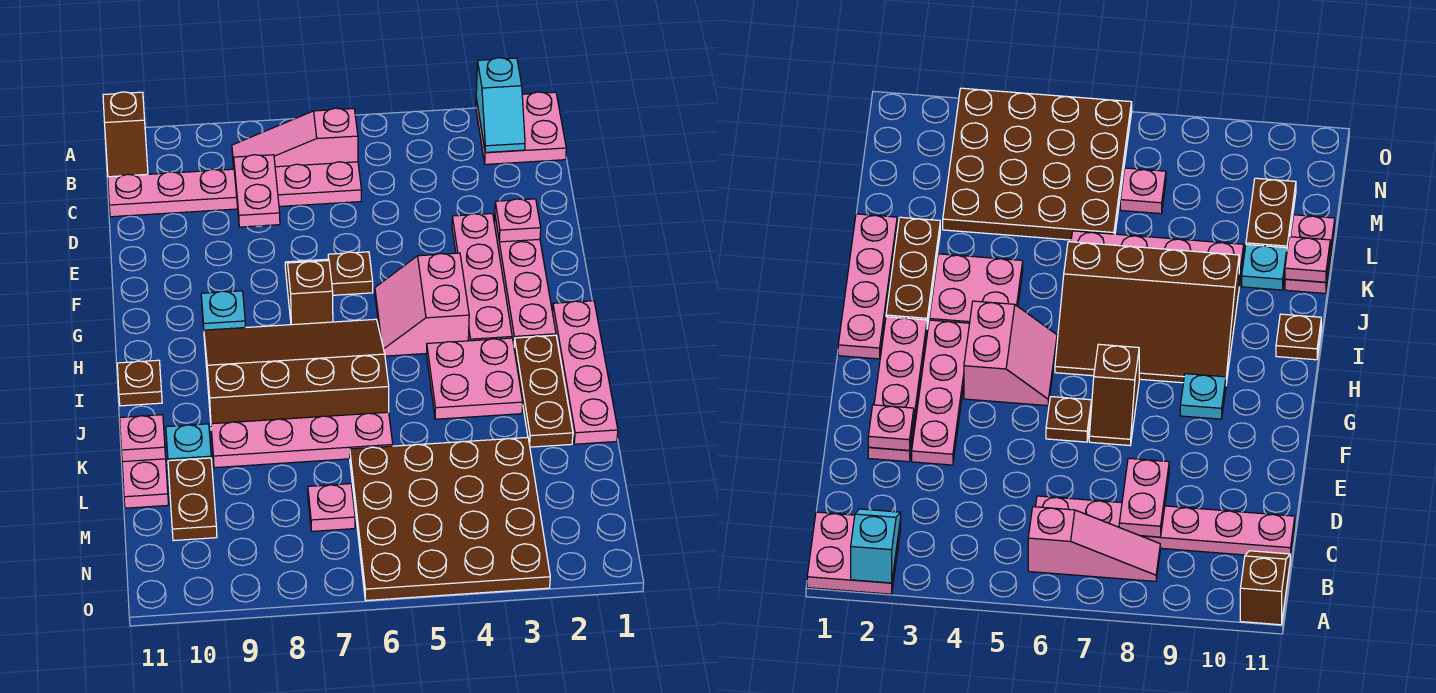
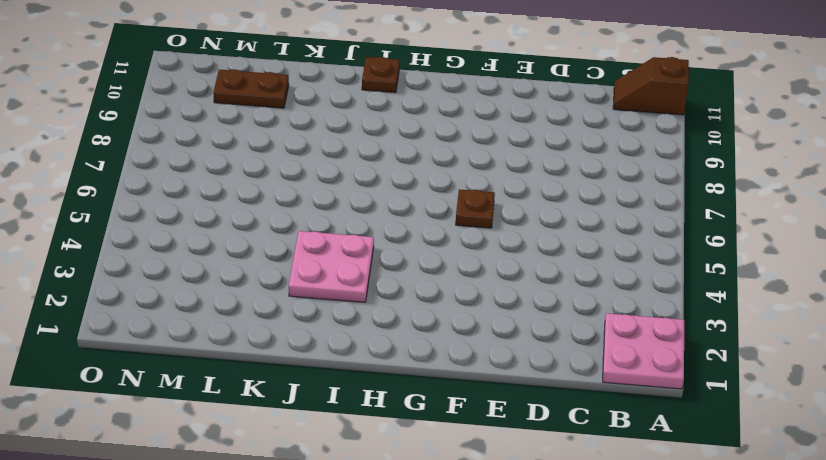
none -> pink 1x3 slope [232,108,358,167]
none -> pink 1x6 plate [108,162,361,217]
none -> pink 1x4 plate [494,218,556,344]

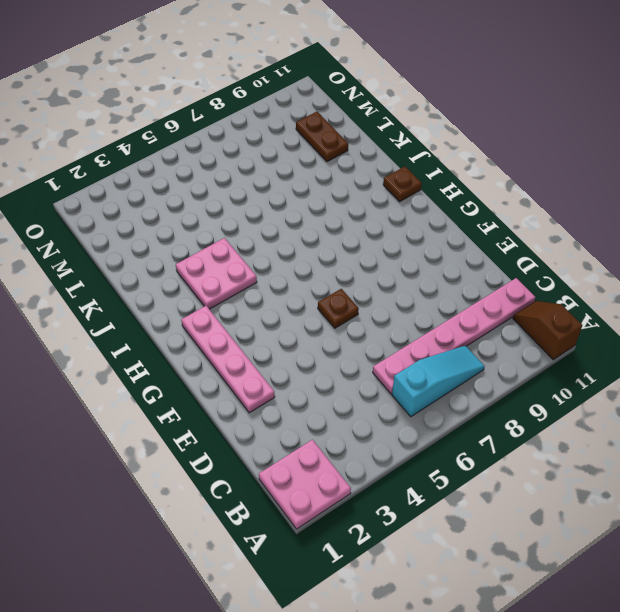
cyan 1x3 slope [392,346,485,417] -> pink 1x3 slope [232,108,358,167]
none -> pink 1x4 plate [452,214,512,341]
none -> brown 1x2 slope [285,259,333,325]
none -> pink 2x2 slope [375,253,469,356]

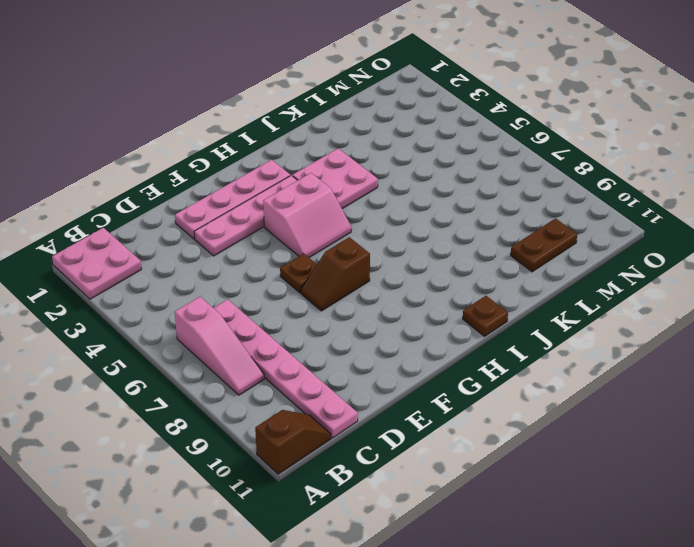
none -> cyan 1x1 plate [201,291,246,330]
none -> pink 1x4 plate [552,301,618,444]
none -> brown 3x4 slope [204,319,389,424]

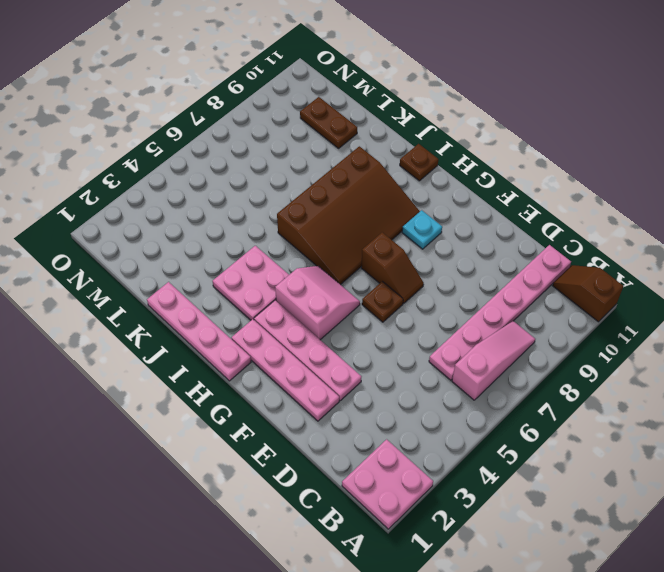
none -> brown 1x3 plate [514,335,573,447]
none -> pink 1x4 plate [211,412,393,468]
none -> cyan 1x1 plate [166,424,211,461]

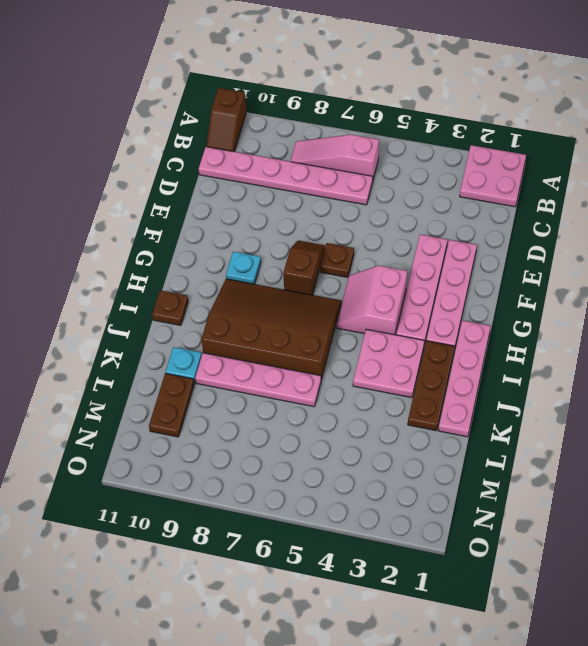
none -> pink 1x2 plate [122,459,169,508]
none -> brown 4x4 plate [350,437,550,600]
none -> pink 1x1 plate [308,484,355,531]

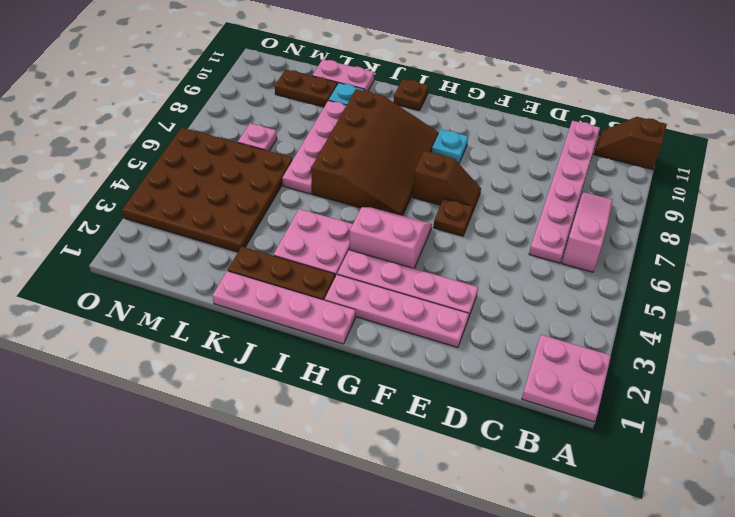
none -> cyan 1x2 slope [476,58,525,152]
none -> pink 1x2 plate [234,155,280,227]
none -> pink 1x1 plate [495,199,541,242]

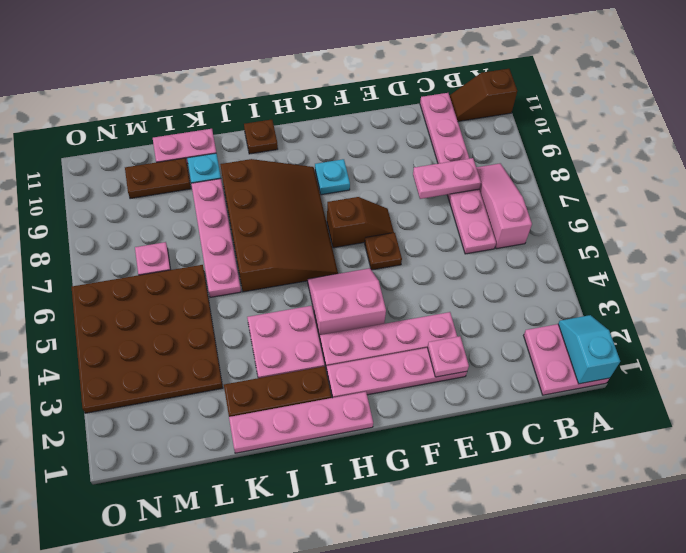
cyan 1x2 slope [558,315,620,384] -> cyan 1x2 slope turned to [476,58,525,152]
none -> pink 1x1 plate [120,415,166,462]

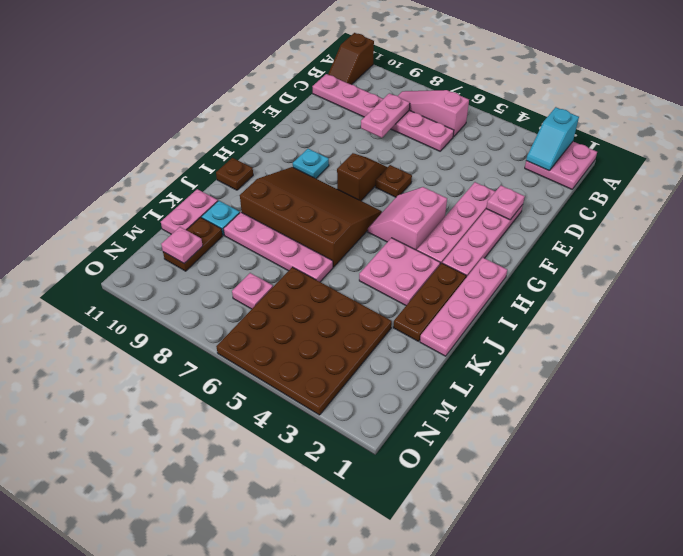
pink 1x1 plate [161,227,203,263] -> pink 1x1 plate moved to [120,415,166,462]

